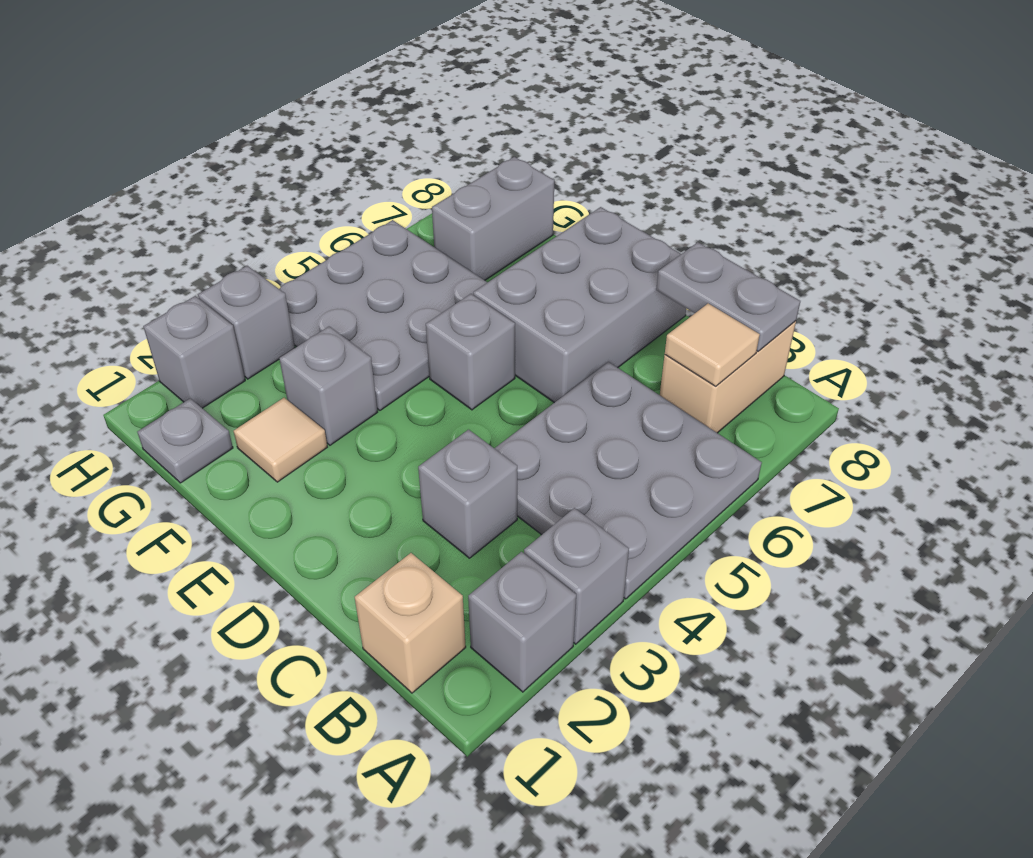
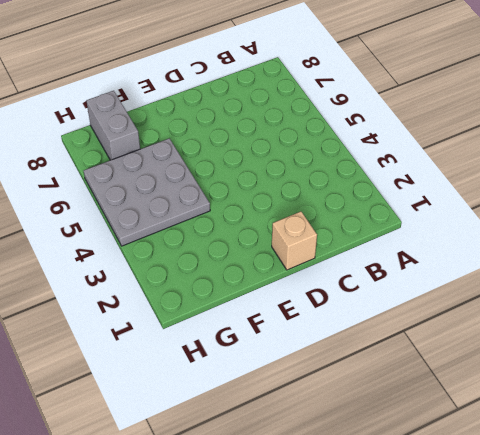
tan 1x1 brick [272,212,317,270] -> tan 1x1 brick moved to [355,553,466,693]
none -> grey 1x1 brick [468,552,576,692]
none -> grey 1x1 brick [524,508,629,644]
none -> grey 3x3 plate [494,362,762,599]

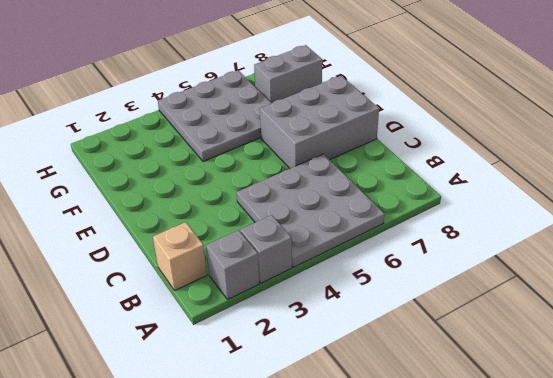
none -> tan 1x2 brick [660,321,796,433]
none -> grey 1x1 brick [418,430,517,558]
none -> grey 1x1 brick [426,294,515,410]

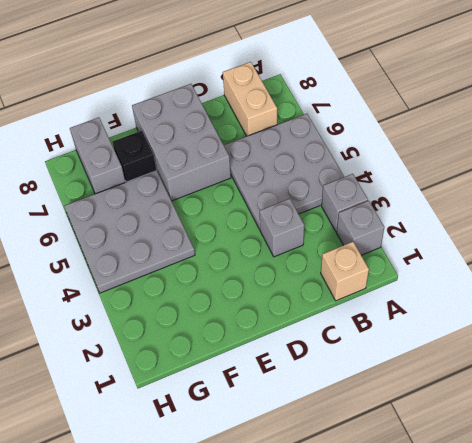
black 1x1 brick [112,131,157,182] -> none
none -> grey 1x1 brick [426,294,515,410]
none -> tan 1x1 tile [233,398,327,482]
none -> grey 1x1 brick [279,326,378,445]

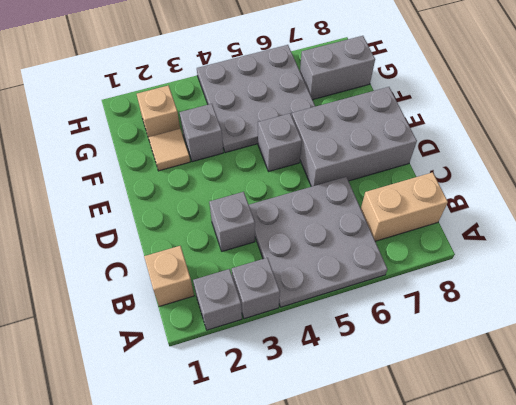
tan 1x1 brick [137,86,180,138] -> none
none -> grey 1x1 plate [137,398,233,483]
none -> grey 1x1 brick [143,296,245,408]
none -> grey 1x1 brick [198,266,295,379]

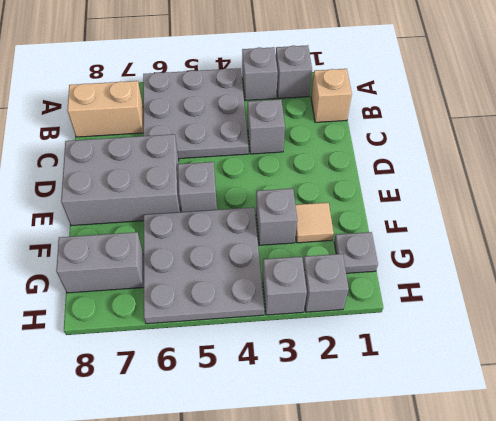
none -> tan 1x1 tile [665,303,760,386]
none -> grey 1x2 plate [656,242,800,351]

